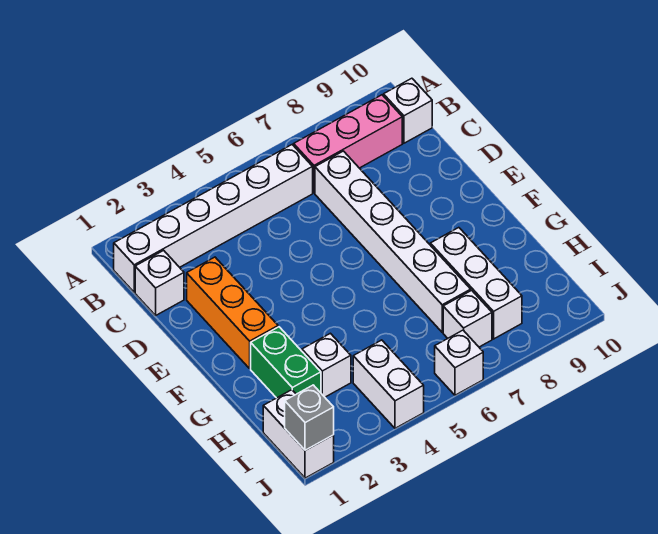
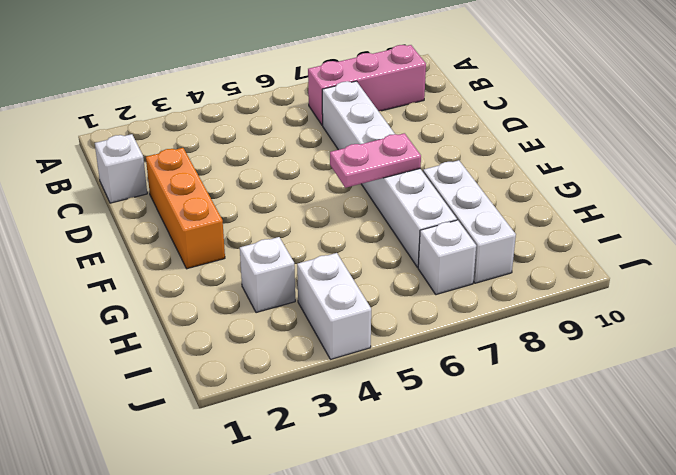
pink 1x2 plate [330,133,421,188] -> none
none -> white 1x6 brick [114,145,313,292]
none -> white 1x1 brick [384,78,432,143]
none -> green 1x2 brick [251,327,321,398]

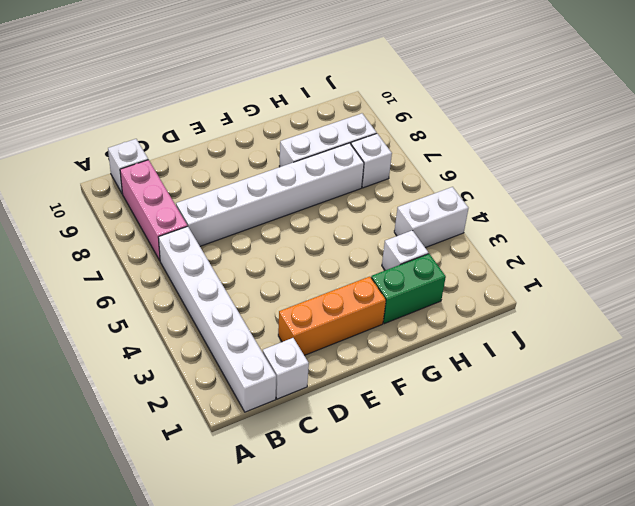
none -> white 1x2 brick [263,390,334,478]
none -> white 1x1 brick [435,330,483,395]
none -> grey 1x1 brick [285,385,334,450]

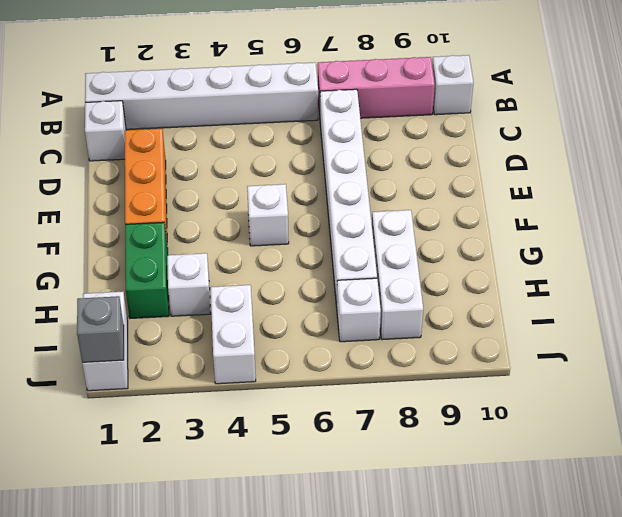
white 1x1 brick [247,184,289,246] -> white 1x1 brick moved to [435,330,483,395]

